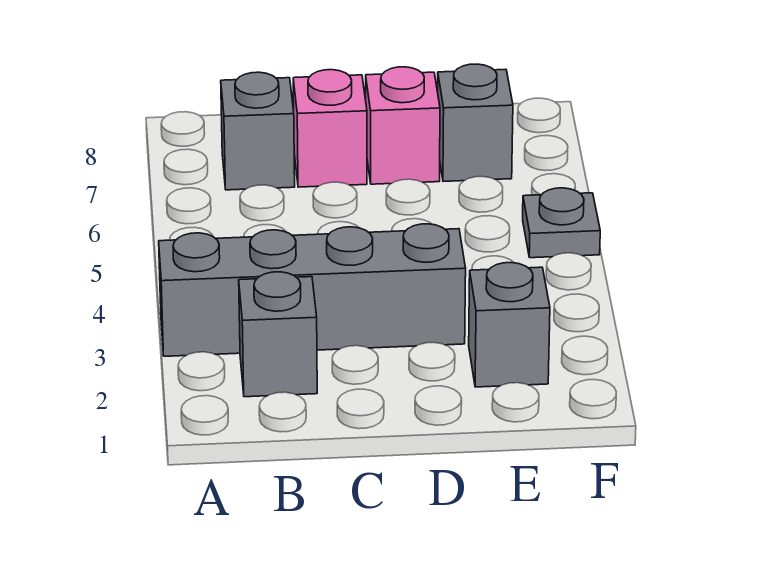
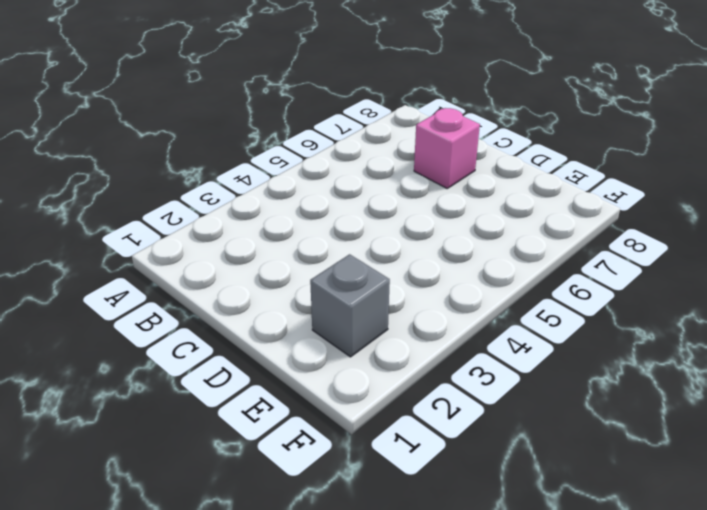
none -> grey 1x4 brick [159,224,466,356]
none -> grey 1x1 brick [239,272,317,397]

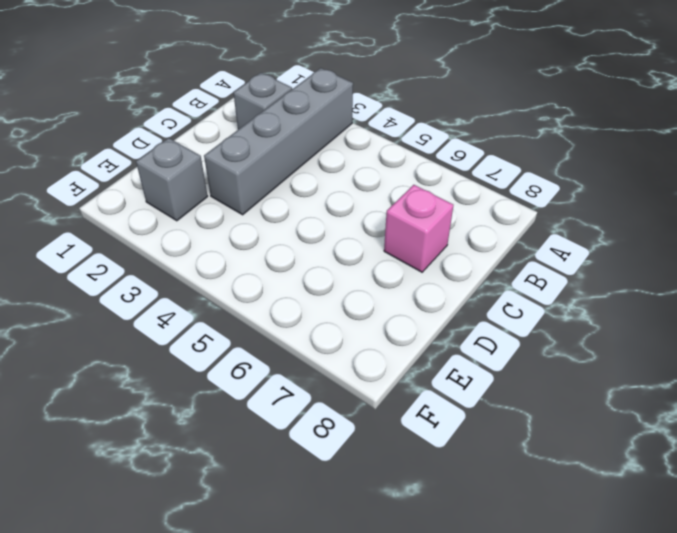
none -> grey 1x1 brick [221,72,295,190]
none -> pink 1x1 brick [366,67,440,184]

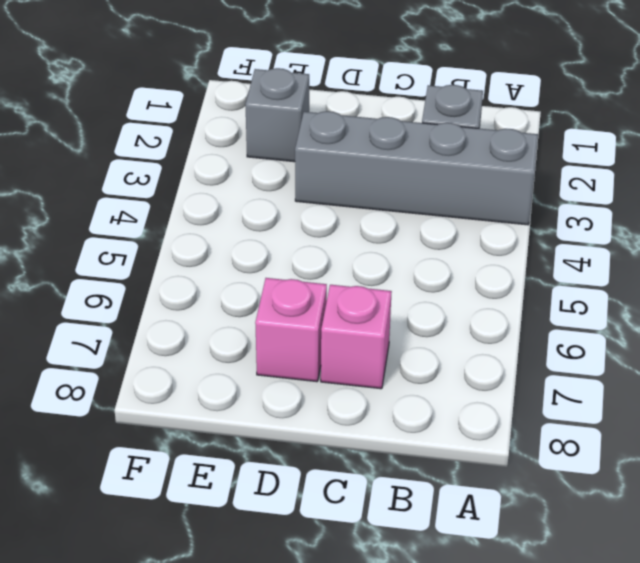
none -> grey 1x1 brick [221,72,295,190]
none -> grey 1x1 brick [438,64,513,181]

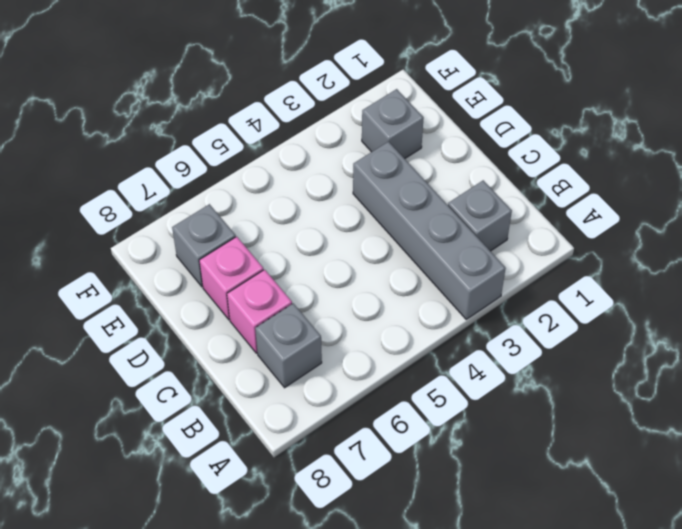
none -> grey 1x1 plate [523,188,600,258]

